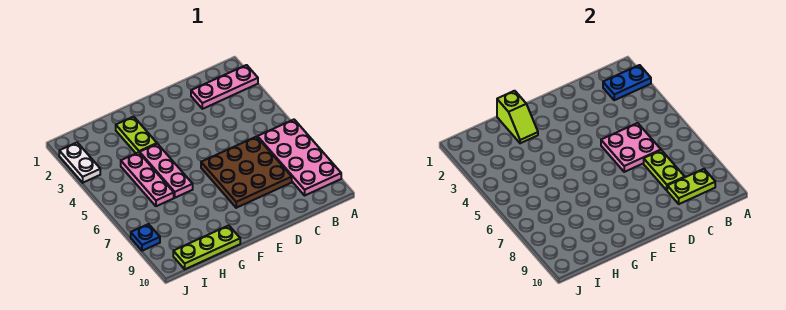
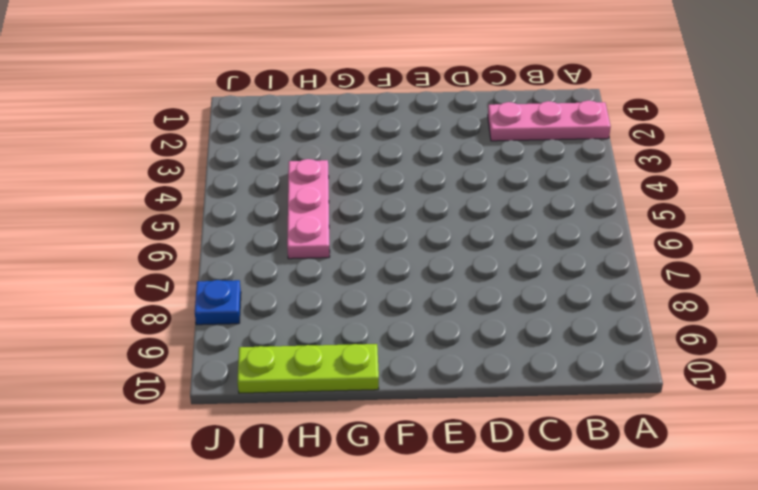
none -> pink 2x4 plate [258,120,341,195]
none -> brown 3x3 plate [201,137,292,208]
none -> lime 1x2 plate [116,117,157,153]

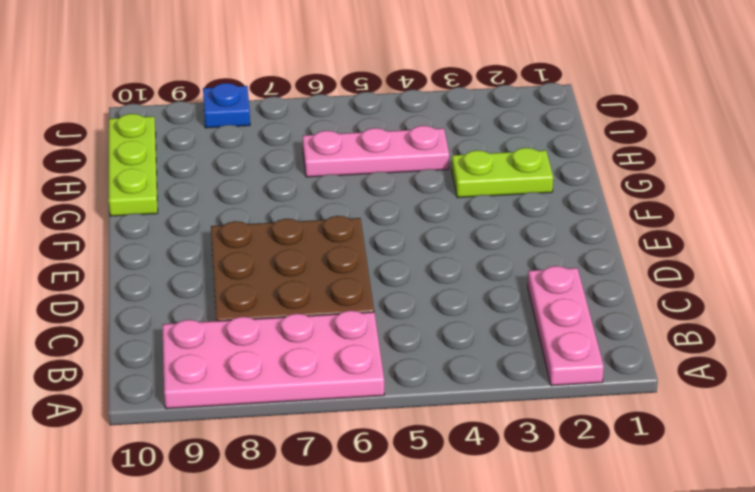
none -> pink 1x3 plate [140,144,193,198]
none -> white 1x2 plate [59,143,100,183]
none -> blue 1x2 plate [603,65,651,100]

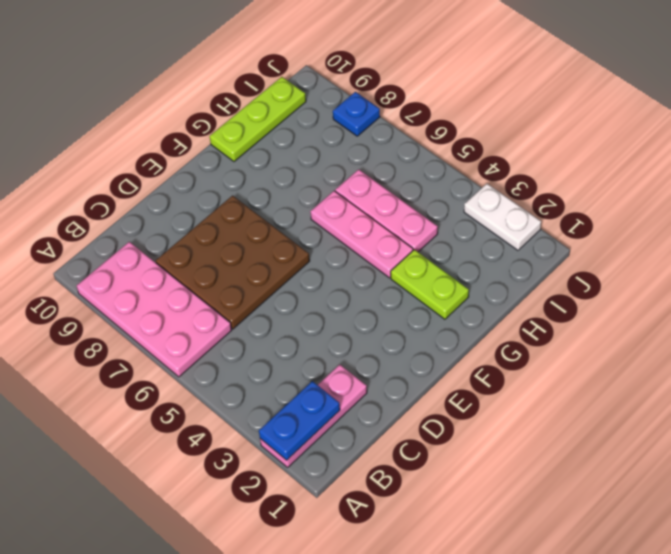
none -> lime 1x2 plate [667,169,715,204]
none -> pink 2x2 plate [601,123,661,172]
none -> lime 1x2 plate [644,150,685,190]

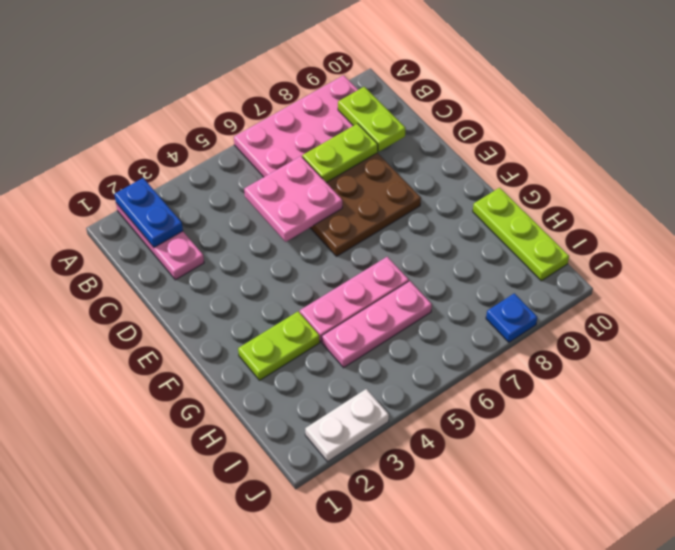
none -> lime 1x2 slope [497,91,538,143]

